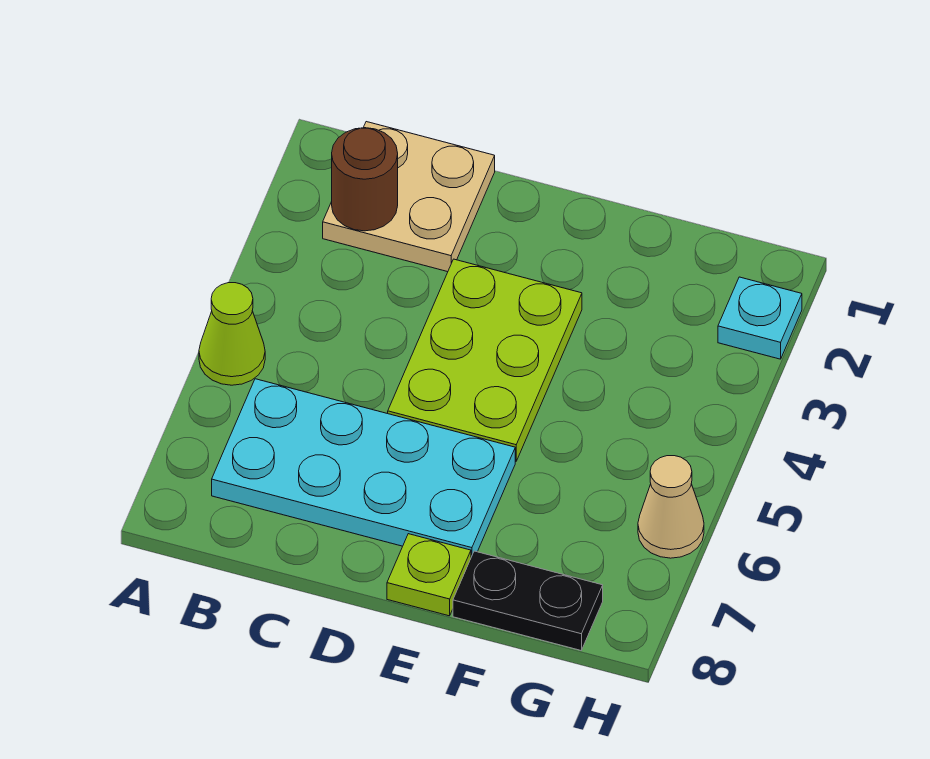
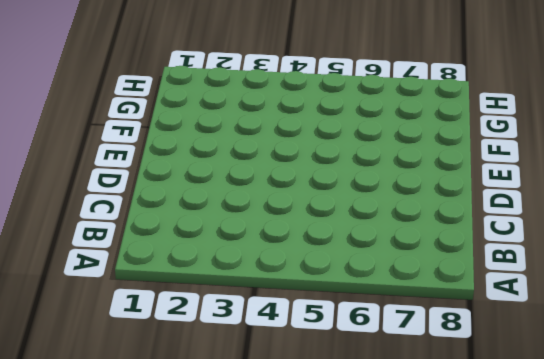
none -> lime 1x1 cone [199,283,265,385]
none -> tan 2x2 plate [323,122,495,272]

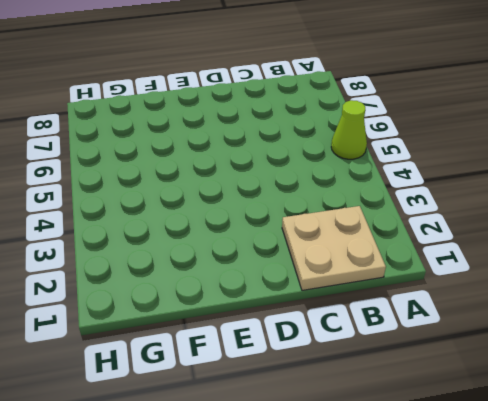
none -> cyan 2x4 plate [212,379,515,557]
none -> lime 2x3 plate [388,259,582,461]

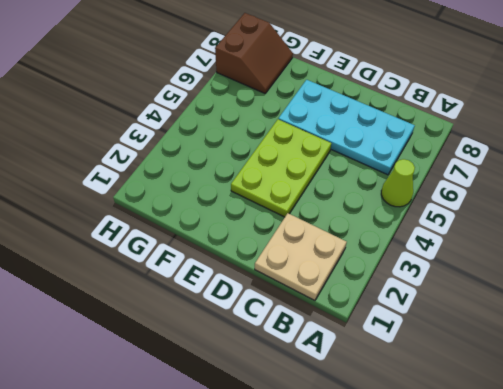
brown 2x2 slope [215,13,293,93] -> black 1x2 plate [453,551,603,650]
none -> lime 1x1 plate [387,534,471,616]
none -> cyan 1x1 plate [718,277,802,359]

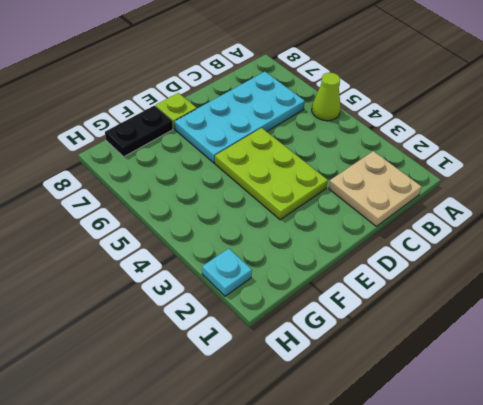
none -> tan 1x1 cone [638,456,704,558]
none -> brown 1x1 round brick [332,128,398,231]

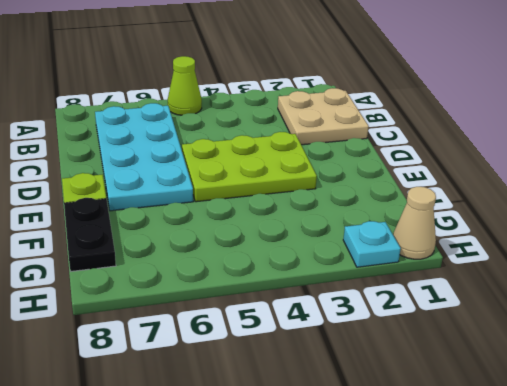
tan 1x1 cone [393,187,436,259] -> tan 1x1 cone moved to [638,456,704,558]
none -> brown 1x1 round brick [332,128,398,231]

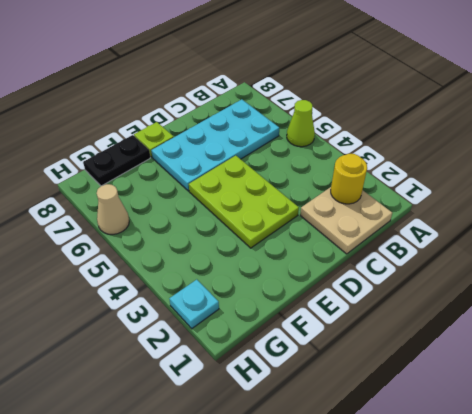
yellow 1x1 round brick [331,154,367,204] -> brown 1x1 round brick [332,128,398,231]

